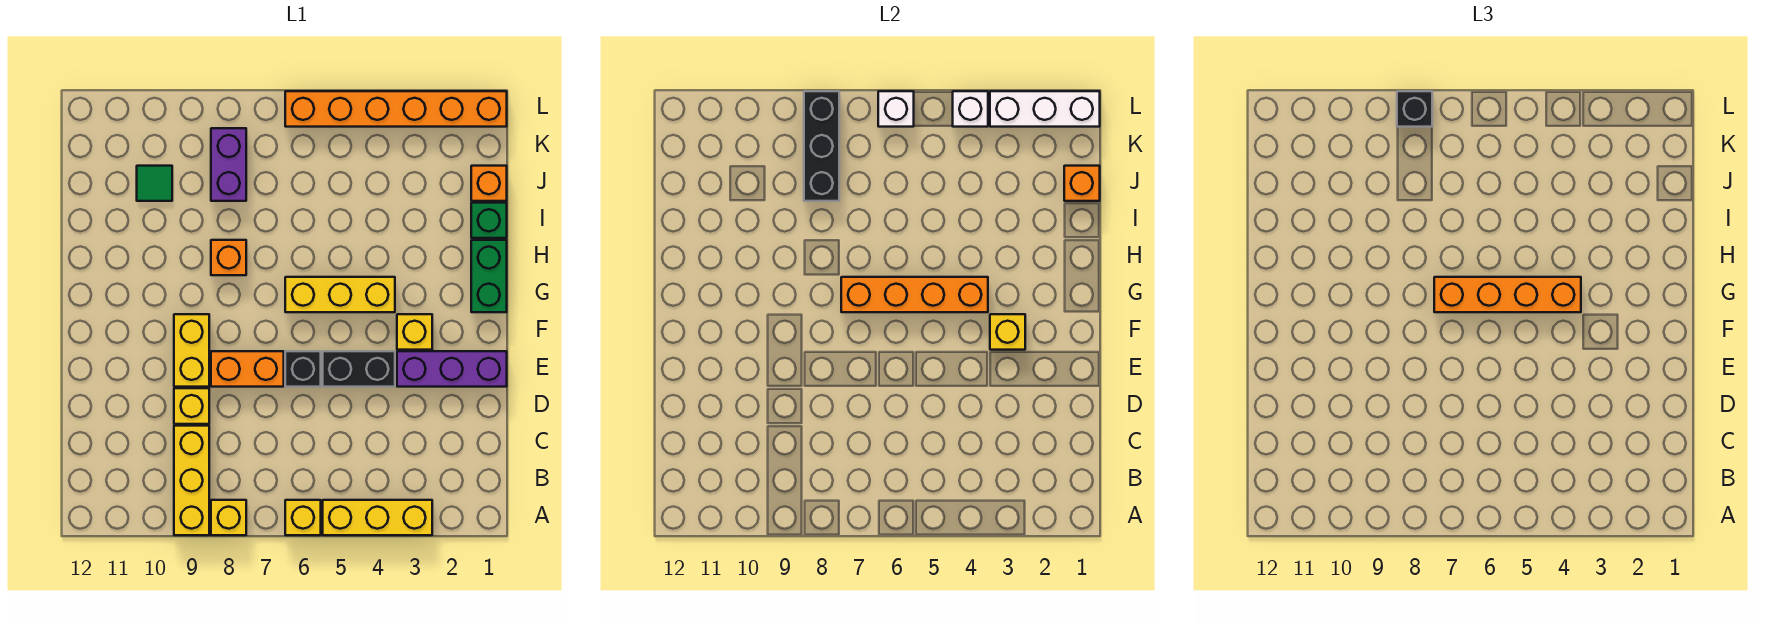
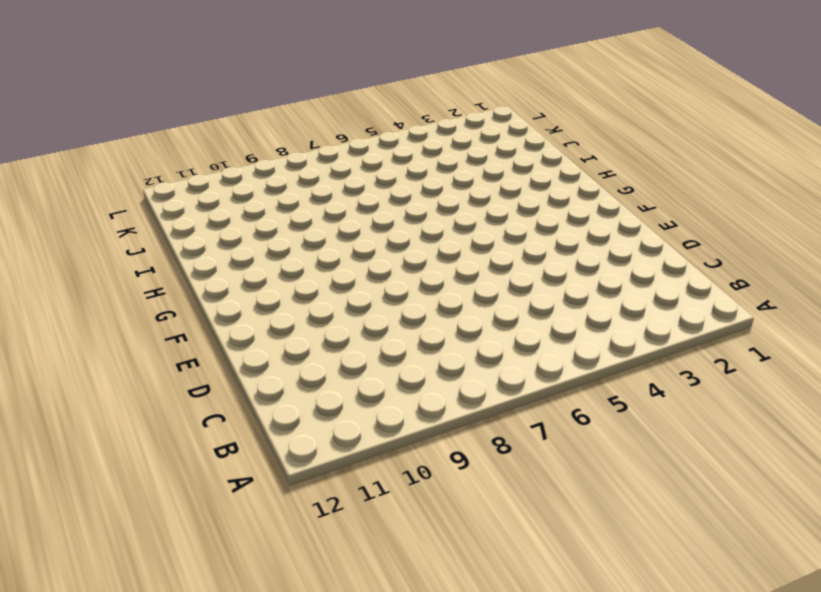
none -> yellow 1x3 brick [323,500,432,535]
none -> yellow 1x1 brick [285,500,321,535]
none -> yellow 1x1 brick [211,500,246,535]

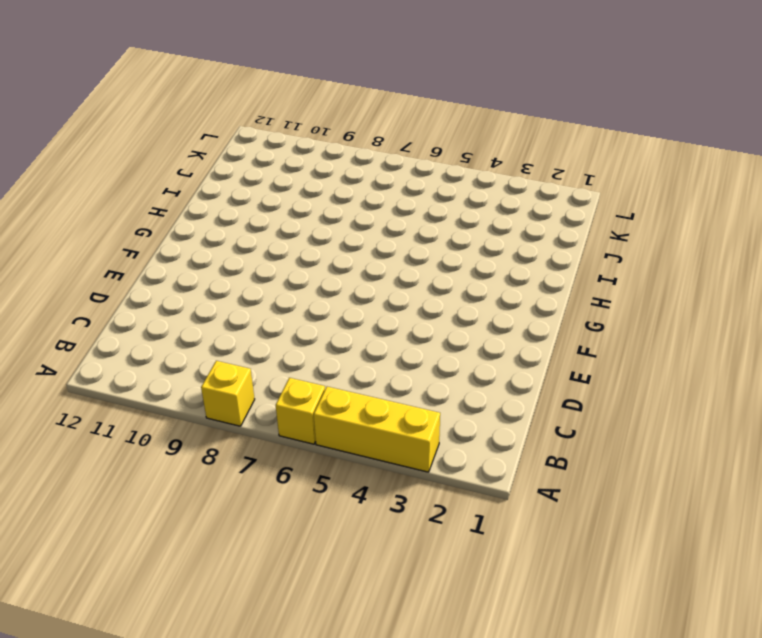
none -> yellow 1x3 brick [174,426,209,535]
none -> yellow 1x1 brick [174,388,209,424]
none -> purple 1x3 brick [397,351,507,387]

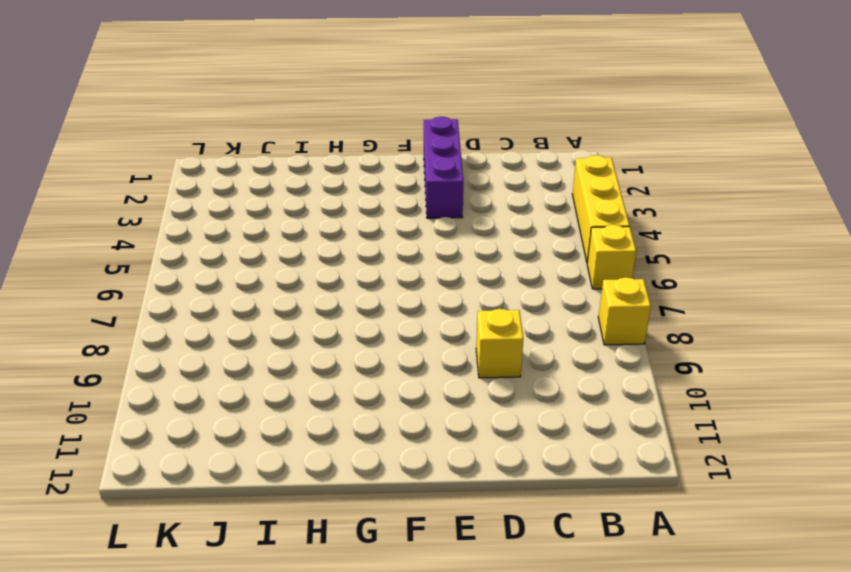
none -> yellow 1x3 brick [174,426,209,535]
none -> black 1x2 brick [323,351,395,387]
none -> black 1x1 brick [285,351,321,387]

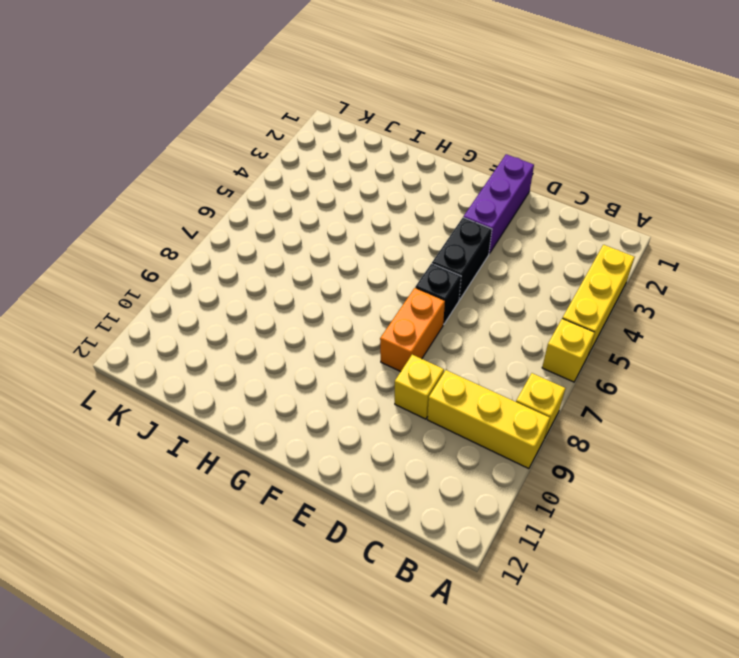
none -> yellow 1x2 brick [174,314,209,387]
none -> yellow 1x1 brick [397,314,432,350]
none -> green 1x2 brick [471,240,507,312]

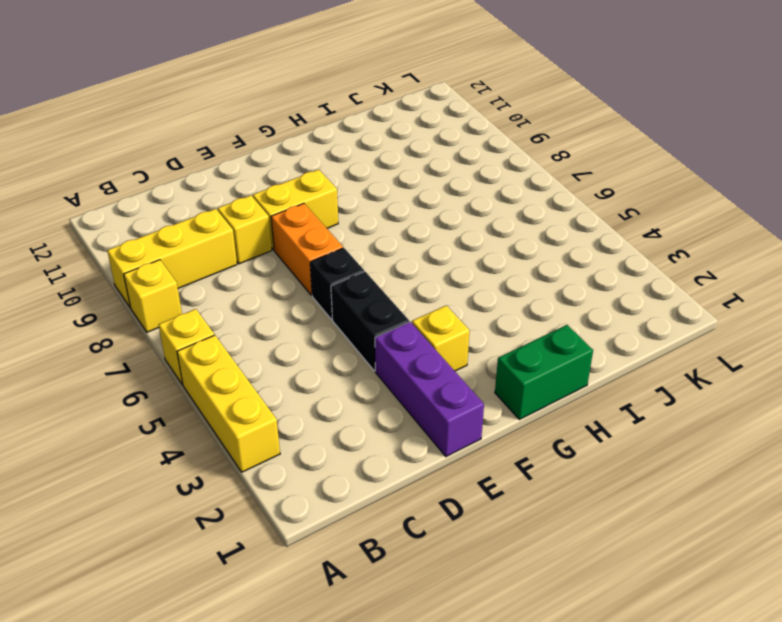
none -> yellow 1x3 brick [285,277,395,312]
none -> orange 1x1 brick [211,240,246,275]
none -> green 1x1 brick [471,203,507,238]

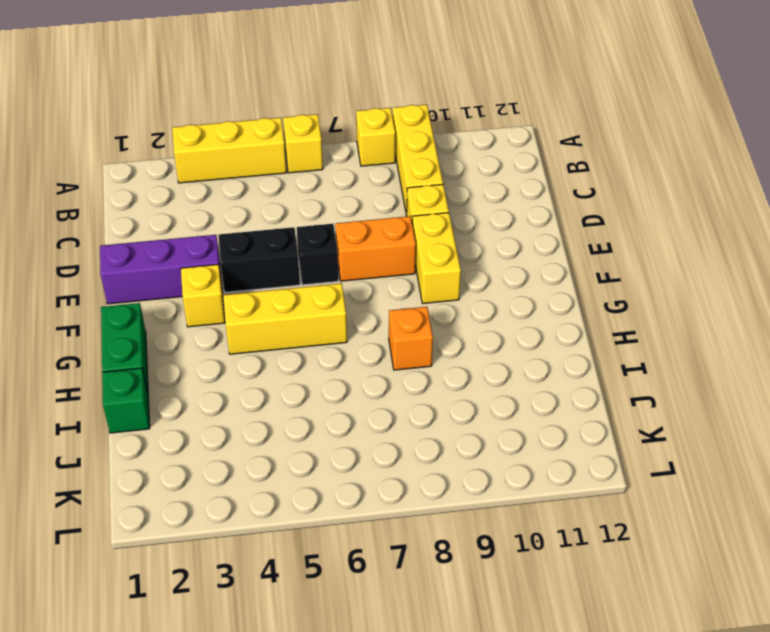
none -> orange 1x1 brick [471,166,507,201]
none -> purple 1x2 brick [211,128,246,201]
none -> green 1x1 tile [137,166,172,201]

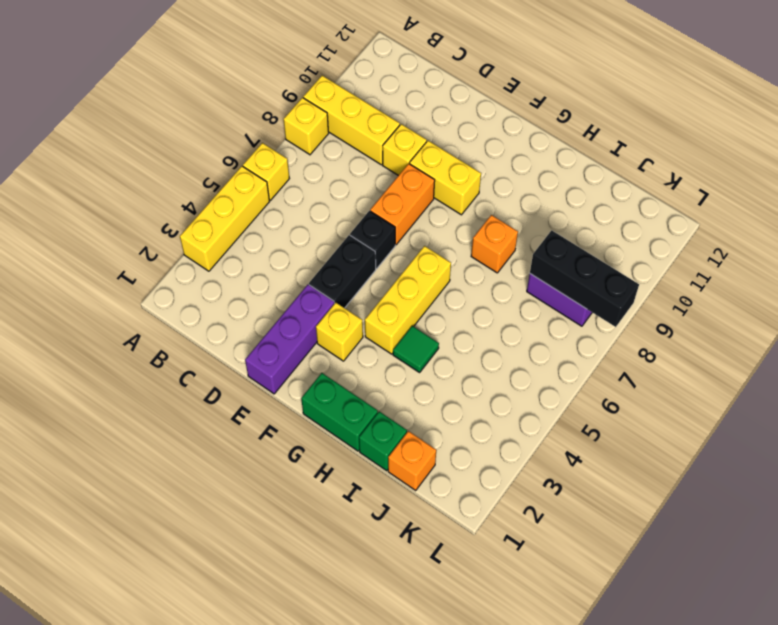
green 1x1 tile [393,326,439,372] -> green 1x1 tile moved to [137,166,172,201]
none -> orange 1x6 brick [285,91,507,127]
none -> yellow 1x1 brick [990,314,1025,350]
none -> orange 1x4 brick [841,277,988,312]

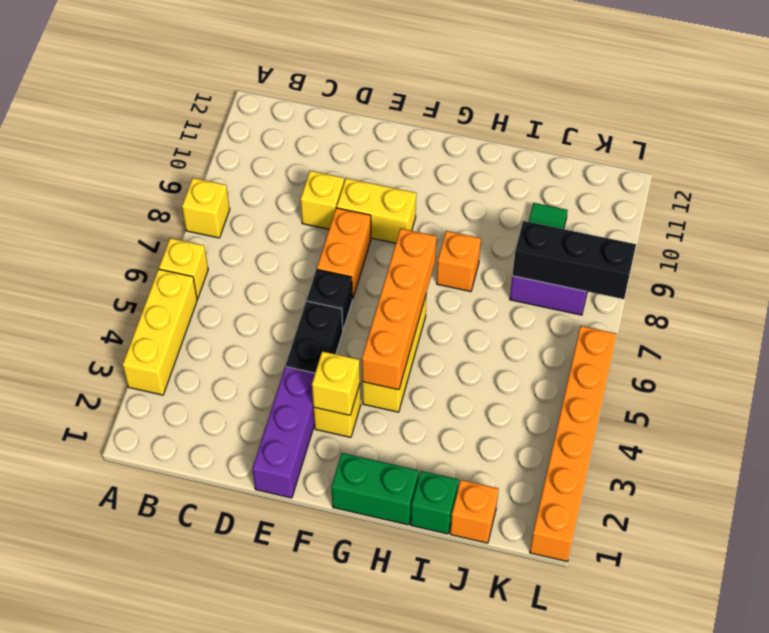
none -> yellow 1x3 brick [174,426,209,535]
none -> orange 1x1 brick [1064,166,1100,201]
none -> white 1x3 brick [990,91,1100,127]

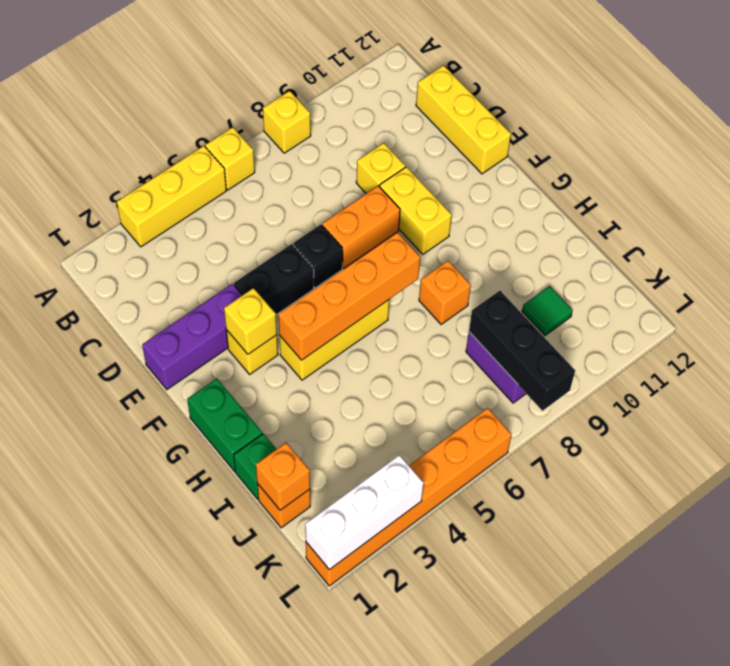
yellow 1x3 brick [416,65,511,174] -> yellow 1x3 brick moved to [174,426,209,535]
none -> white 1x1 brick [953,91,988,127]
none -> white 1x1 brick [878,91,914,127]
none -> orange 1x4 brick [1434,277,1581,312]

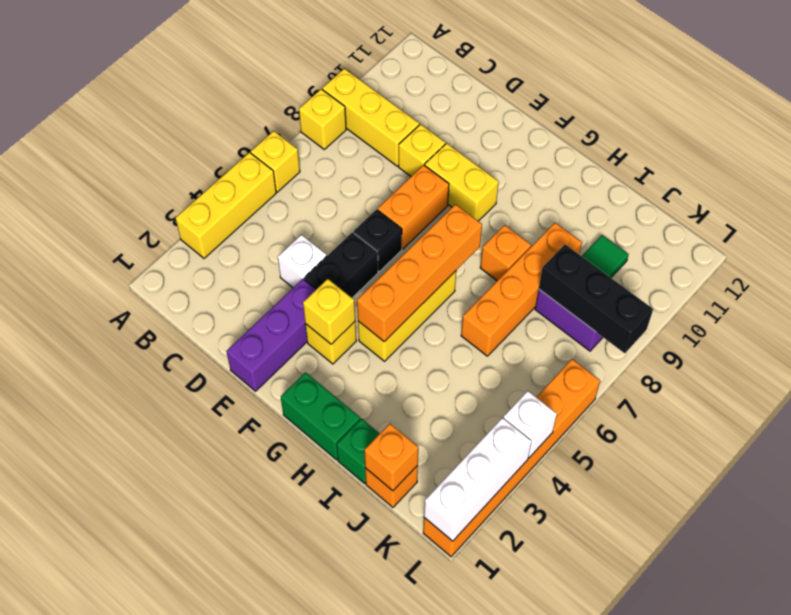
white 1x1 brick [278,235,327,288] -> white 1x1 brick moved to [878,91,914,127]
orange 1x4 brick [461,223,582,356] -> orange 1x4 brick moved to [1434,277,1581,312]
none -> black 1x1 brick [1397,91,1432,127]

